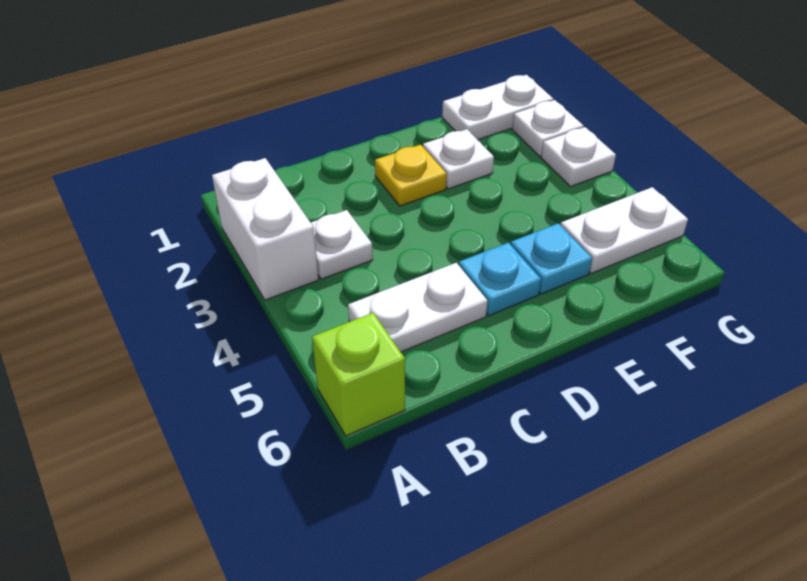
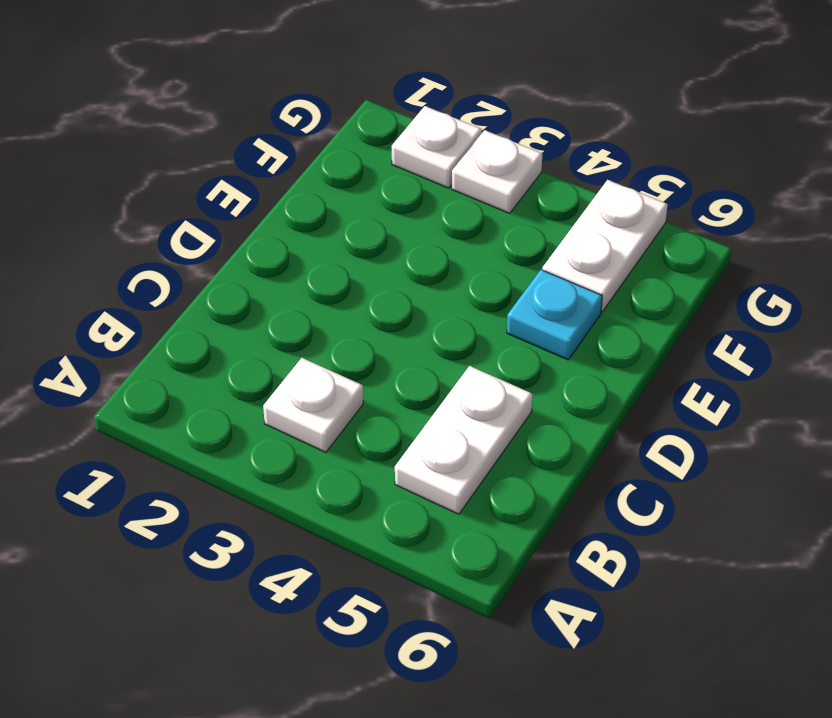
none -> white 1x2 brick [212,158,318,300]
none -> lime 1x1 brick [312,313,405,436]
none -> yellow 1x1 plate [375,145,447,206]

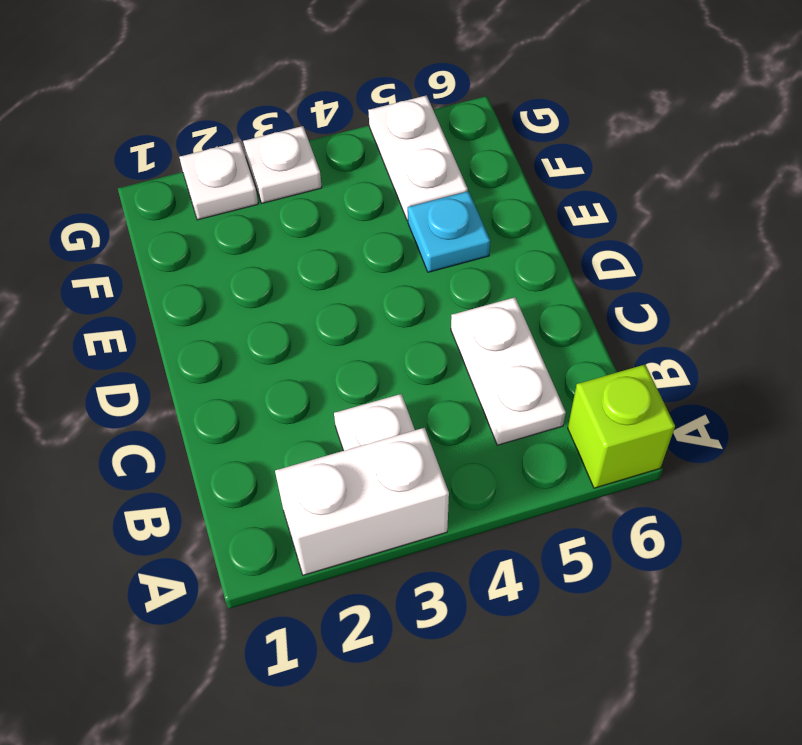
none -> yellow 1x1 plate [375,145,447,206]
none -> cyan 1x1 plate [459,243,541,316]
none -> white 1x1 plate [423,129,494,189]

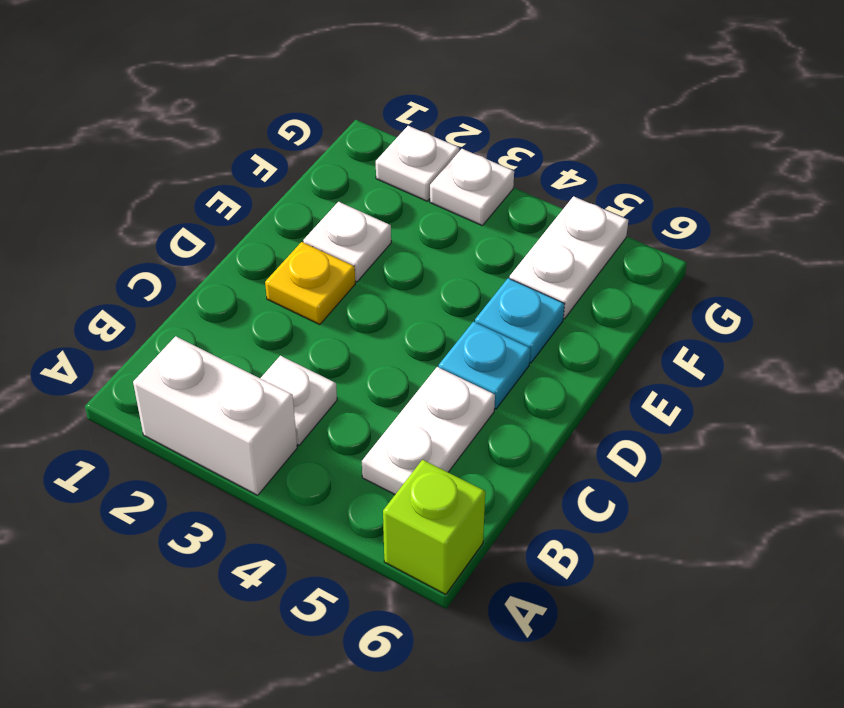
none -> white 1x2 plate [442,75,553,140]

